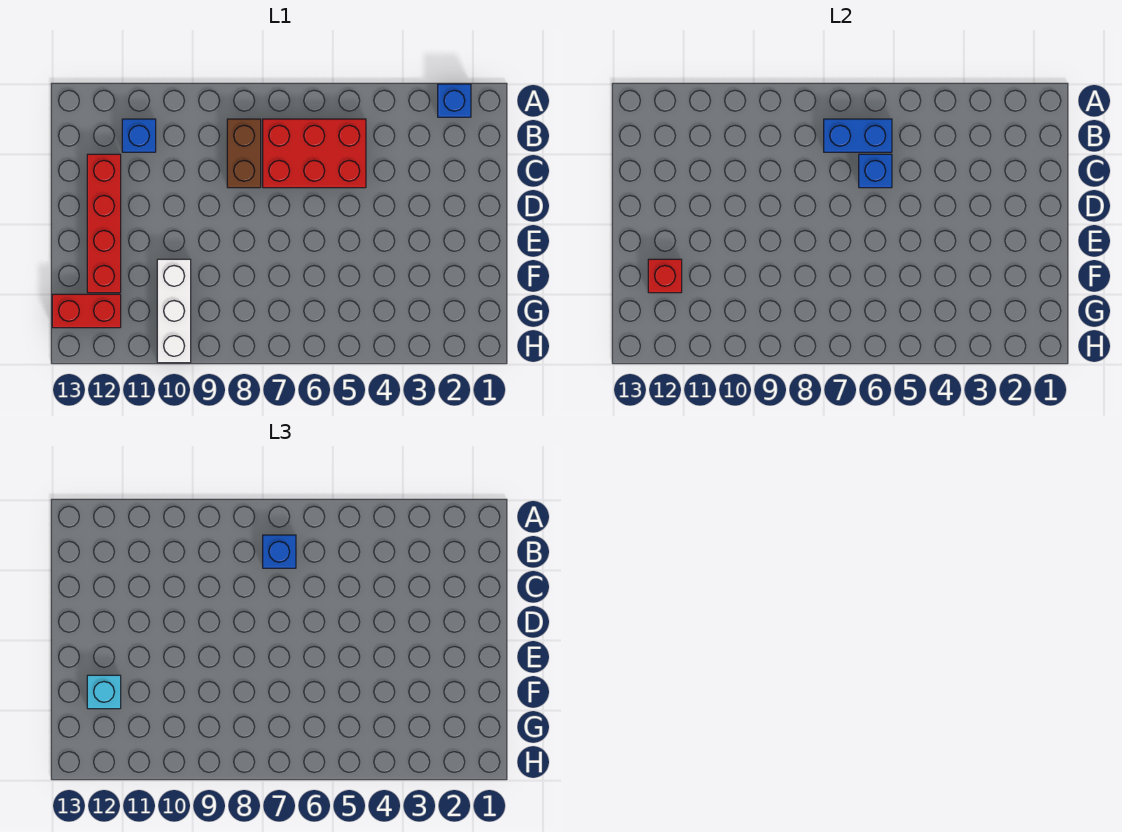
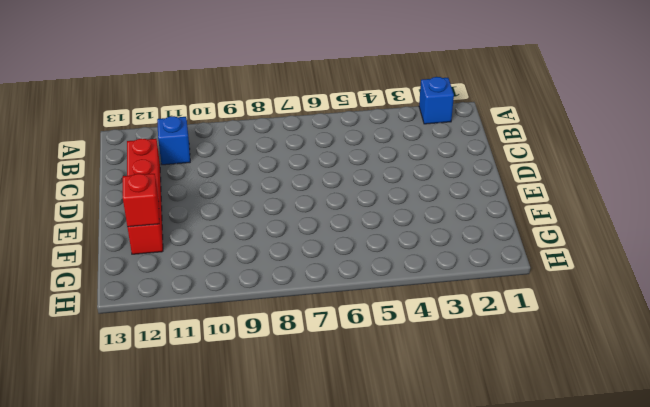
none -> red 2x3 brick [263,119,366,188]
none -> brown 1x2 brick [227,119,261,188]
none -> white 1x3 brick [157,259,191,363]

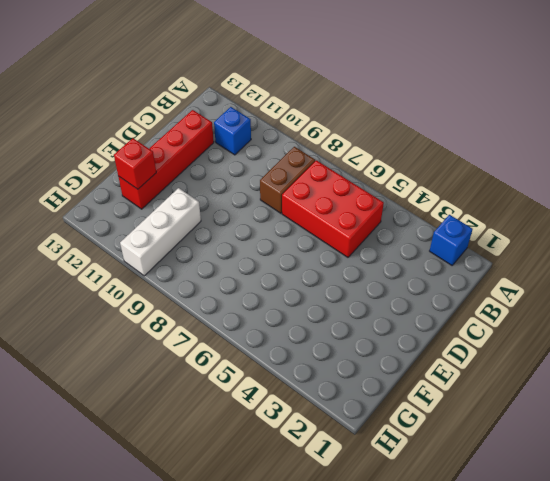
none -> red 1x2 brick [52,294,121,328]
none -> blue 1x2 brick [824,119,892,152]
none -> blue 1x1 brick [859,154,892,188]

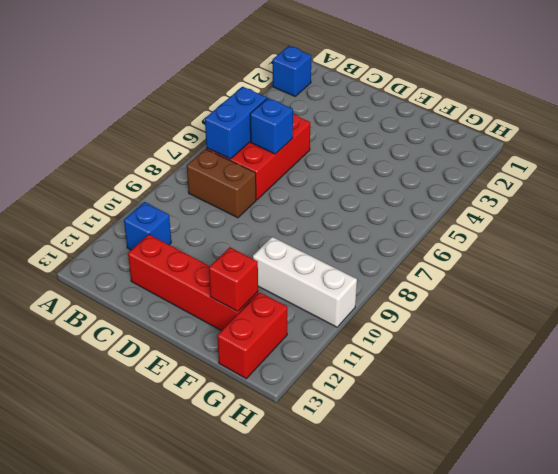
none -> blue 1x1 brick [263,535,296,568]
none -> cyan 1x1 brick [87,675,121,709]

